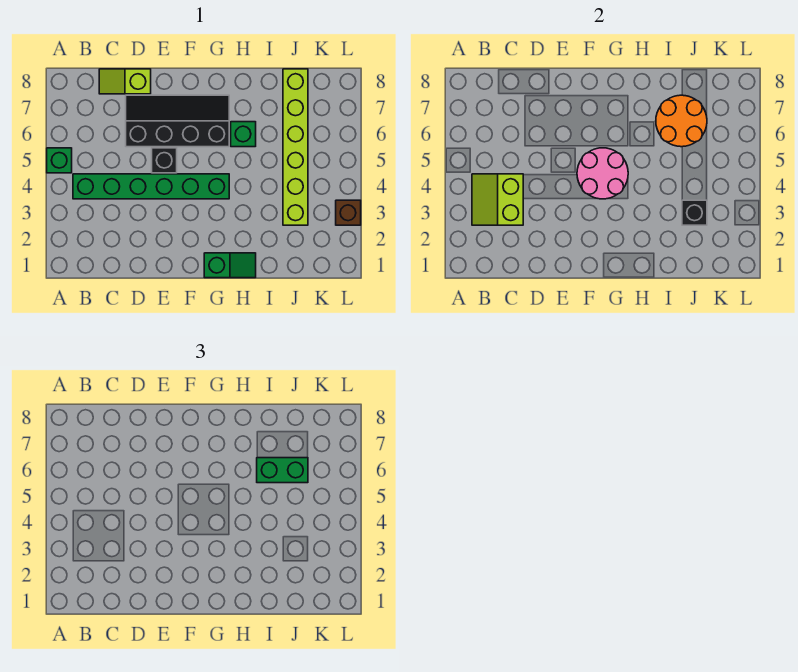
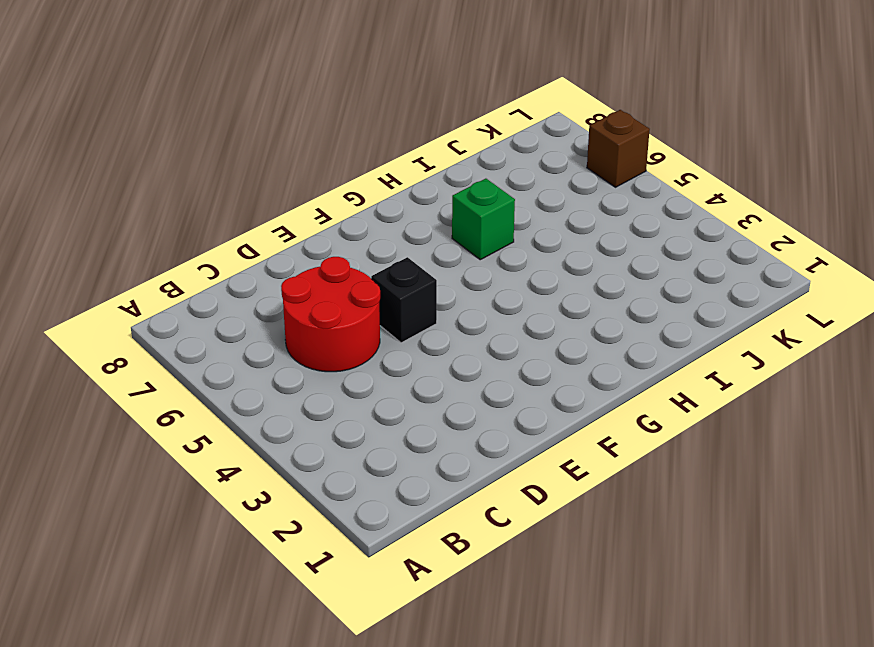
red 2x2 round brick [281,257,380,372] -> black 2x4 slope [126,95,229,147]
brown 1x1 brick [587,110,650,187] -> brown 1x1 brick moved to [336,200,361,225]
none -> green 1x1 brick [47,148,72,173]
none -> green 1x6 brick [73,174,229,199]
none -> lime 1x2 slope [99,69,151,94]

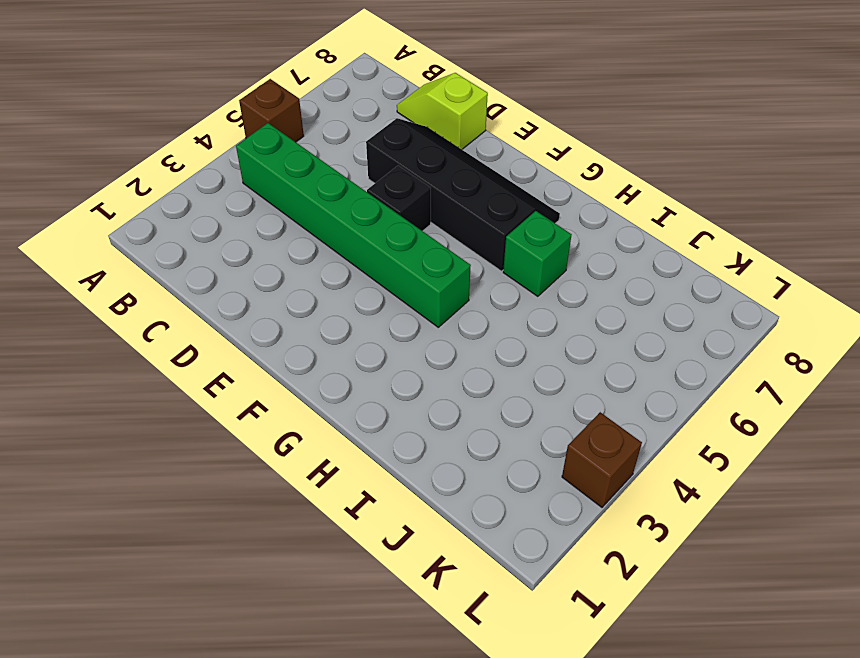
brown 1x1 brick [239,79,304,142] -> green 1x1 brick [47,148,72,173]
none -> green 1x2 slope [204,253,256,278]
none -> lime 1x6 brick [283,69,308,225]
none -> lime 2x2 slope [472,174,523,225]

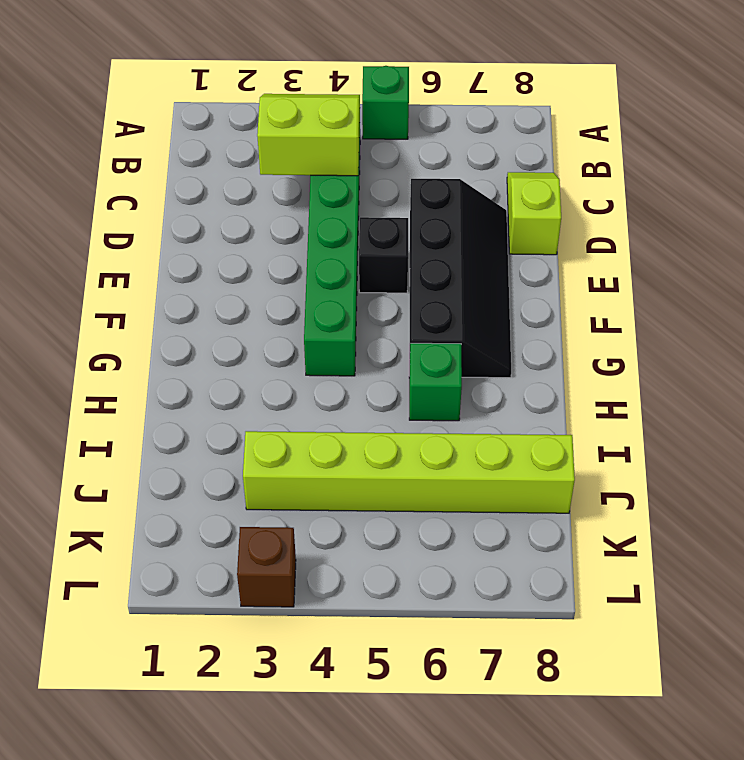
none -> green 1x2 slope [204,253,256,278]
none -> pink 2x2 round brick [577,148,628,199]
none -> orange 2x2 round brick [656,95,707,147]

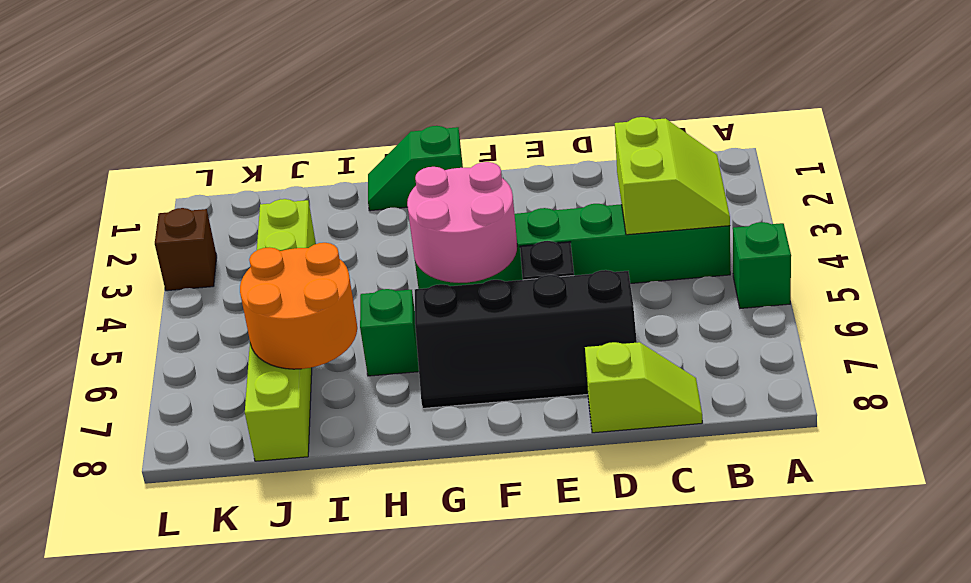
none -> black 1x1 brick [682,200,707,225]
none -> green 1x2 brick [257,458,308,483]

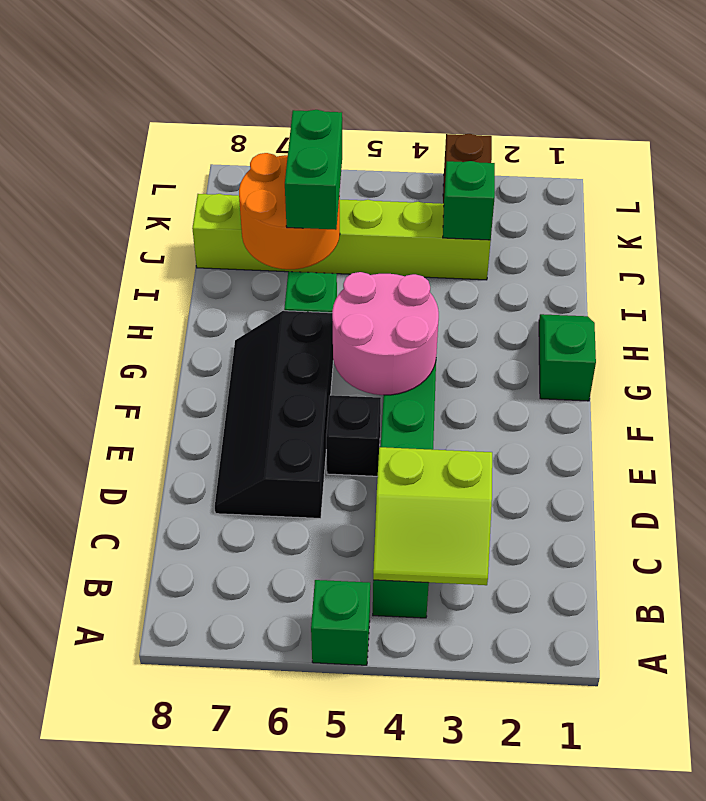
green 1x1 brick [443,161,495,240] -> black 1x1 brick [682,200,707,225]
none -> lime 1x2 slope [99,69,151,94]

